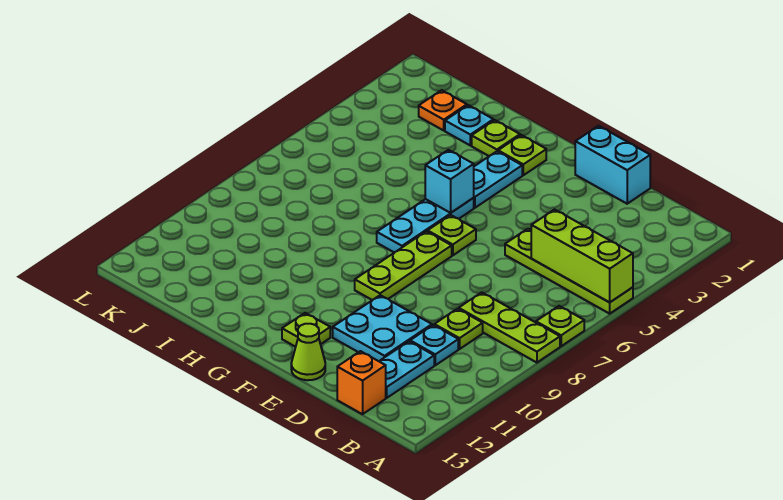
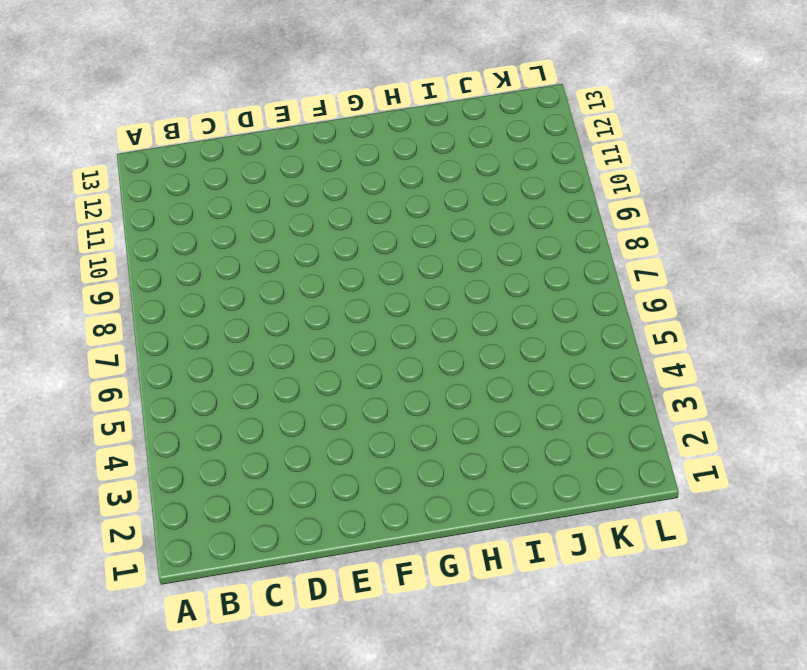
none -> lime 1x4 plate [505,229,633,314]
none -> lime 1x1 plate [536,306,584,346]
none -> lime 1x3 plate [459,292,560,363]

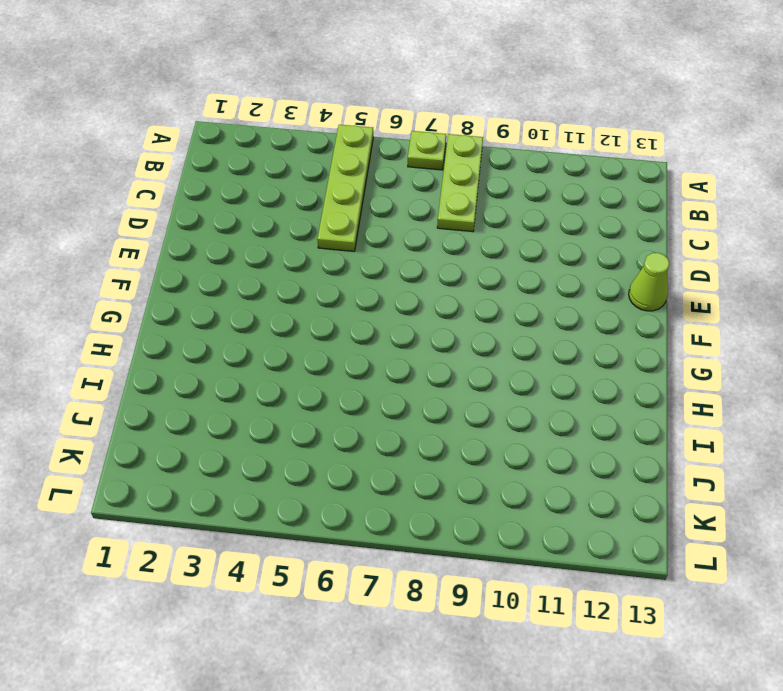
none -> lime 1x1 plate [434,309,483,349]
none -> cyan 1x1 plate [410,325,458,365]
none -> cyan 1x2 plate [379,341,434,398]

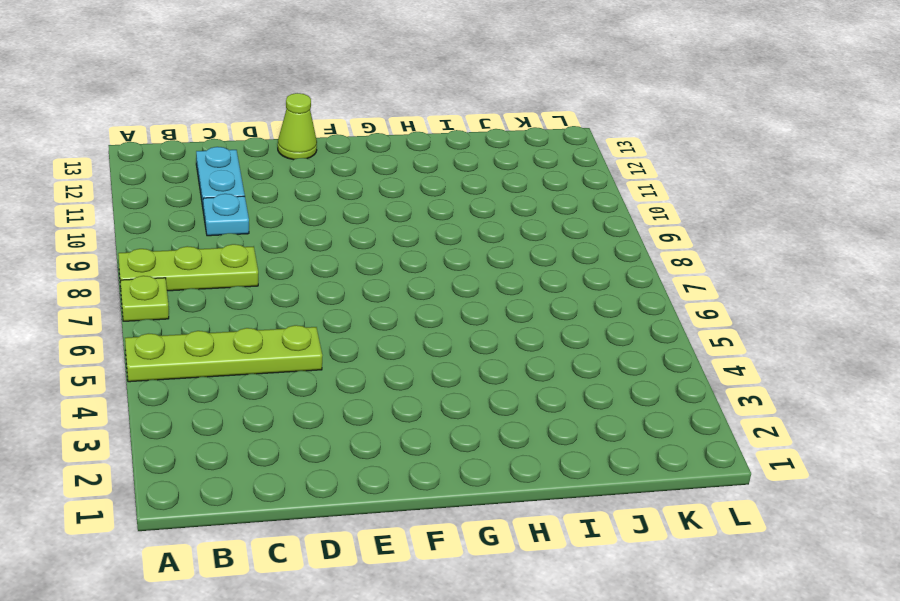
none -> lime 1x1 plate [434,309,483,349]
none -> orange 1x1 brick [337,351,386,414]
none -> cyan 1x2 brick [575,126,650,204]

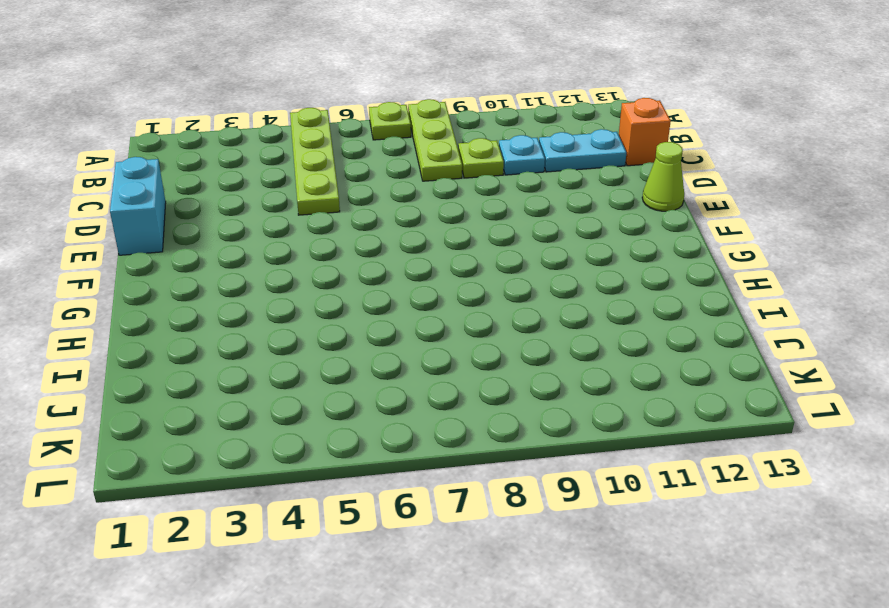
none -> cyan 2x2 plate [333,295,432,361]
none -> lime 1x1 plate [428,215,476,255]
none -> lime 1x3 plate [355,231,452,300]

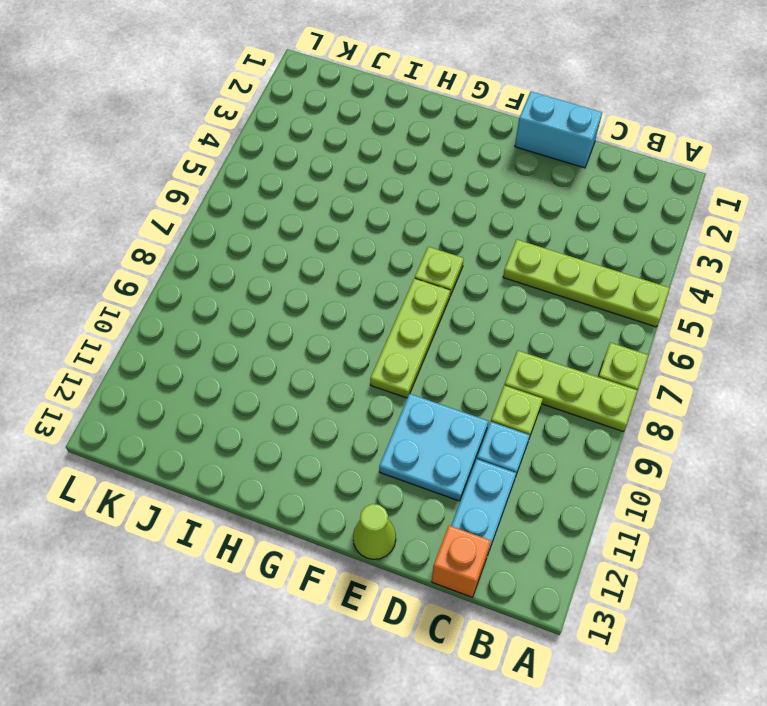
none -> lime 1x1 plate [282,313,330,347]
none -> lime 1x1 plate [498,135,546,175]
none -> cyan 1x2 plate [474,151,522,208]

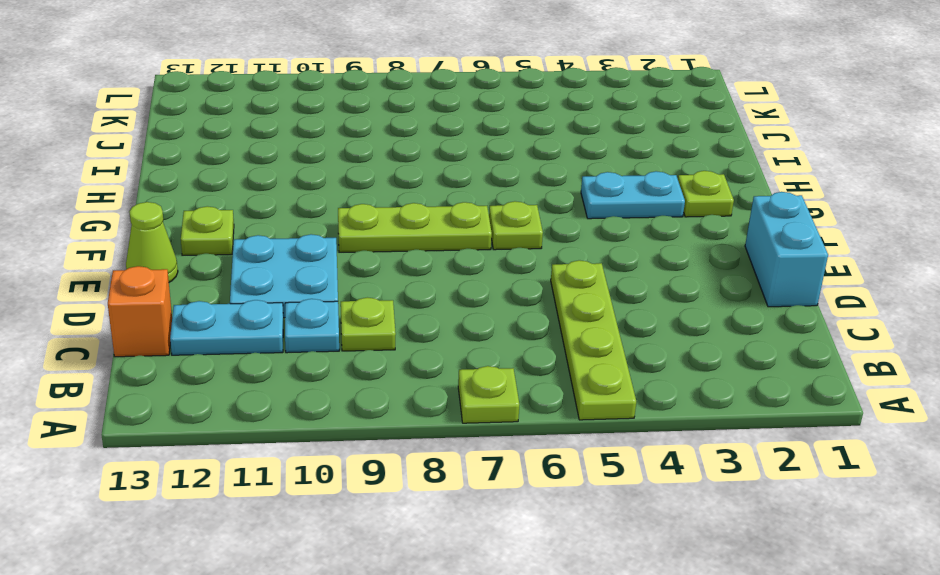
none -> lime 1x3 plate [459,292,560,363]
none -> cyan 1x3 plate [377,198,474,253]
none -> lime 1x1 plate [472,120,520,156]

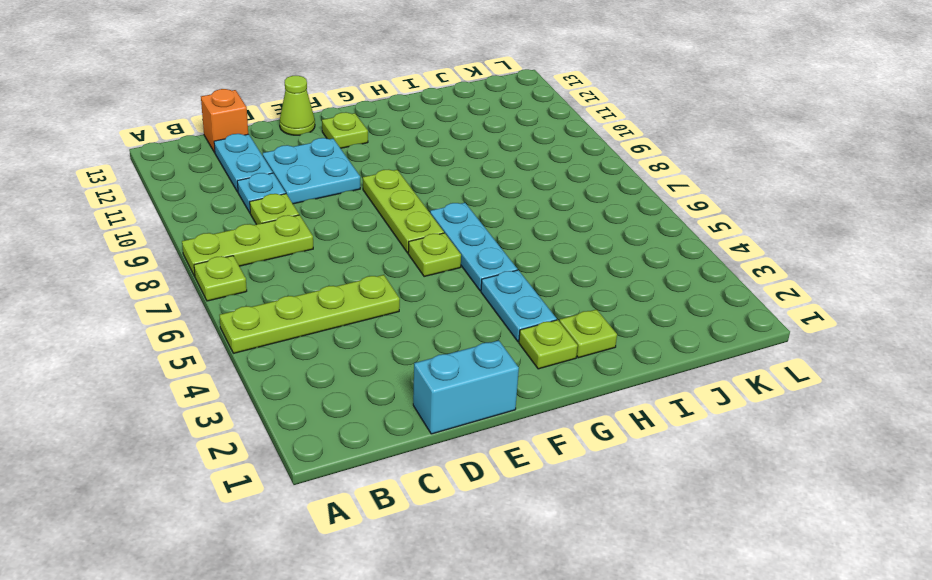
none -> cyan 1x1 plate [445,105,493,145]
none -> orange 1x1 plate [419,90,467,130]
none -> lime 1x3 brick [531,209,633,302]

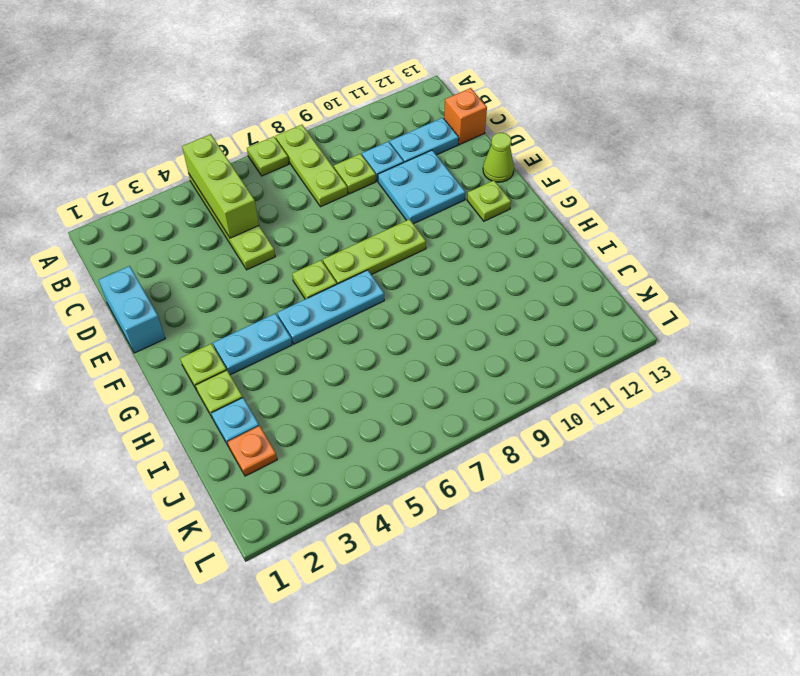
none -> cyan 1x1 brick [425,150,474,213]

